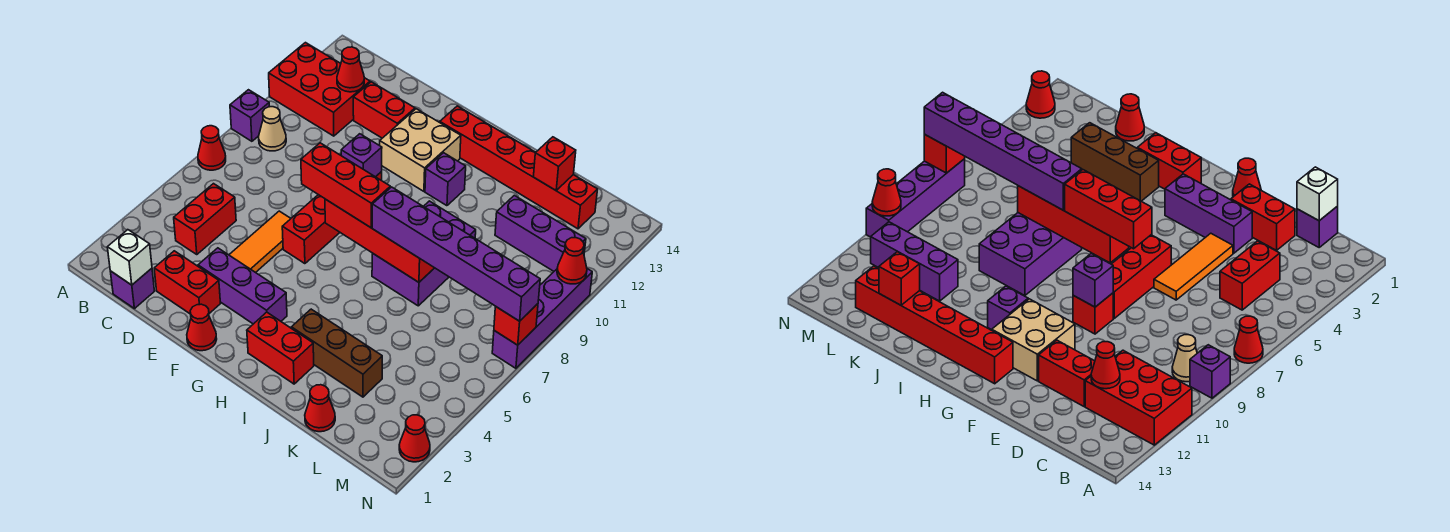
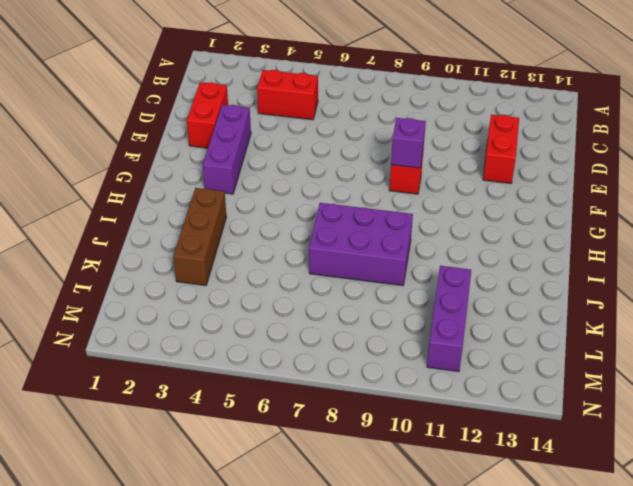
none -> red 1x1 cone [198,126,226,170]
none -> purple 1x1 brick [230,90,269,141]
none -> red 2x3 brick [269,43,370,136]
none -> tan 1x1 cone [259,107,286,151]

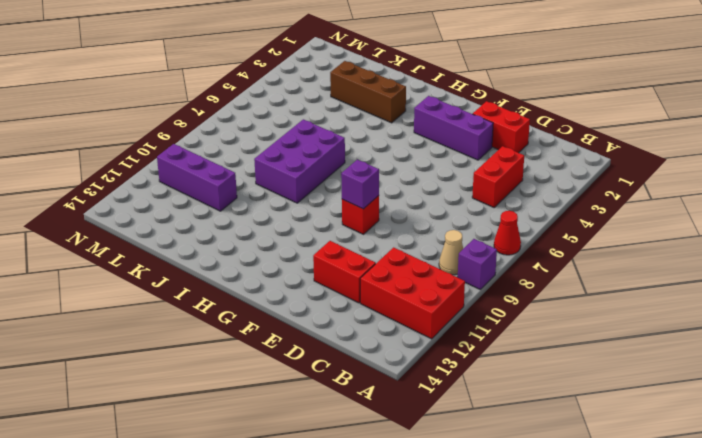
none -> purple 1x1 brick [110,268,154,309]
none -> orange 1x3 tile [229,211,291,273]
none -> red 1x1 cone [187,304,217,351]
none -> red 1x3 brick [282,195,340,264]

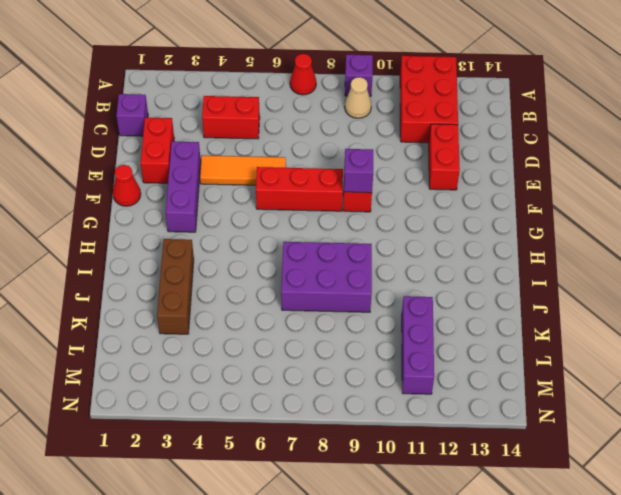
none -> tan 2x2 brick [380,109,461,191]
none -> red 1x6 brick [440,106,598,229]
none -> red 1x2 brick [247,312,314,384]
none -> purple 1x1 brick [425,153,466,206]

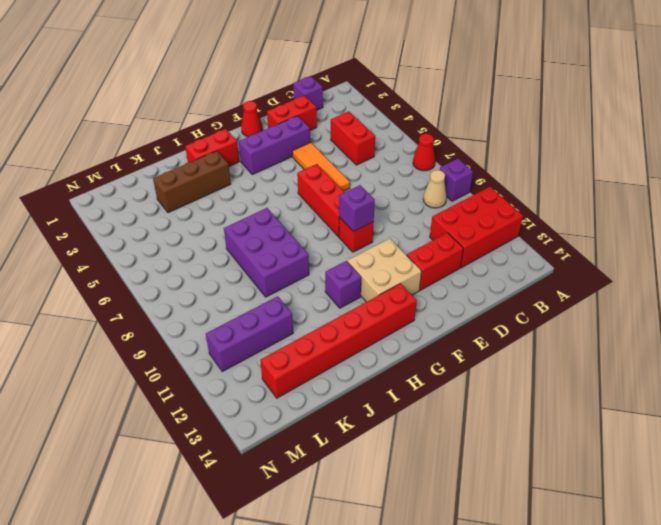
none -> red 1x1 cone [305,385,335,432]
none -> red 1x1 cone [399,415,430,462]
none -> purple 1x4 brick [492,269,592,368]
none -> white 1x1 brick [107,230,152,285]

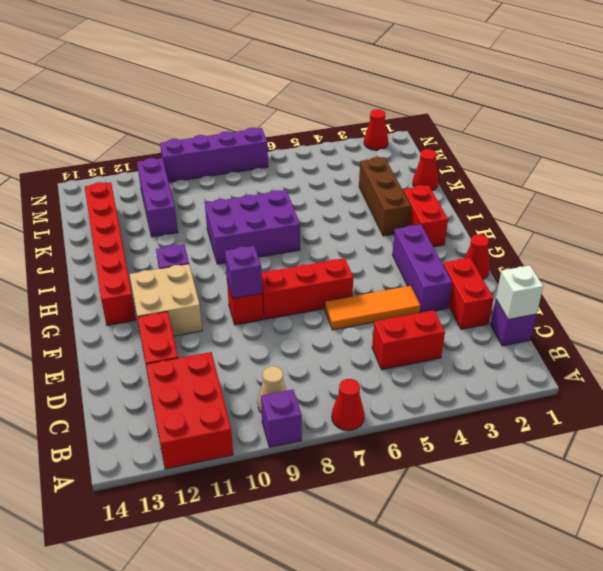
none -> red 1x1 cone [337,47,364,92]
none -> red 1x4 brick [325,199,434,282]
none -> red 1x1 brick [533,137,576,190]
none -> red 1x1 brick [494,304,538,345]

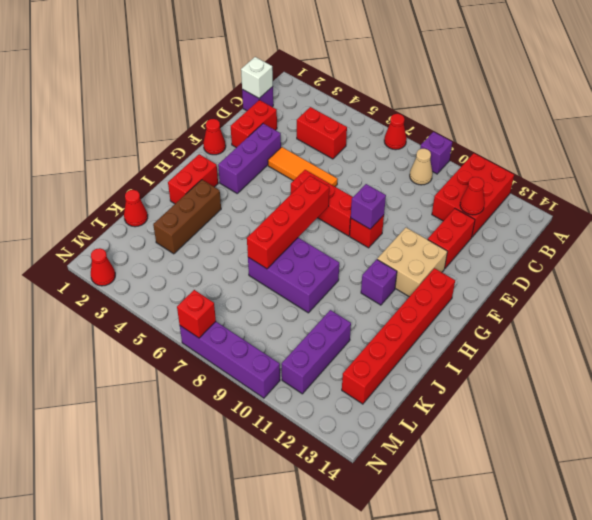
none -> red 1x1 brick [533,137,576,190]
none -> red 1x1 cone [557,238,587,284]
none -> red 1x3 brick [301,143,390,228]
none -> purple 1x6 brick [372,187,540,321]

